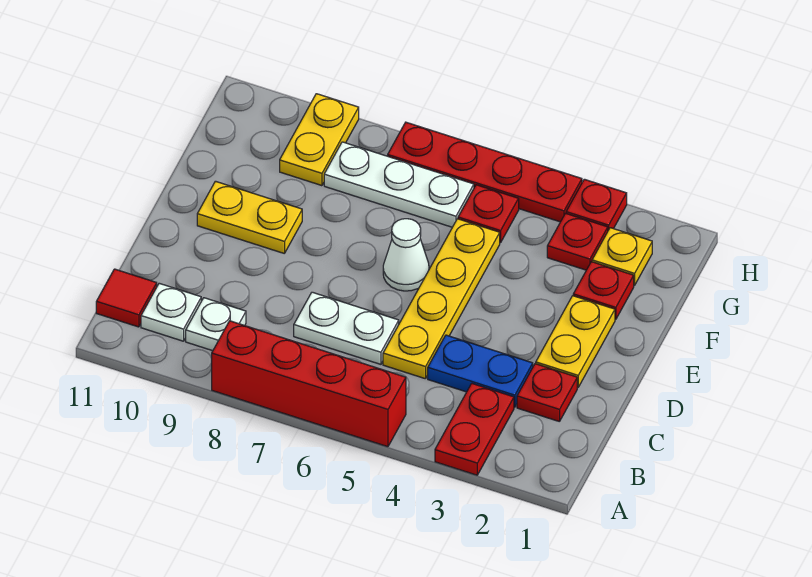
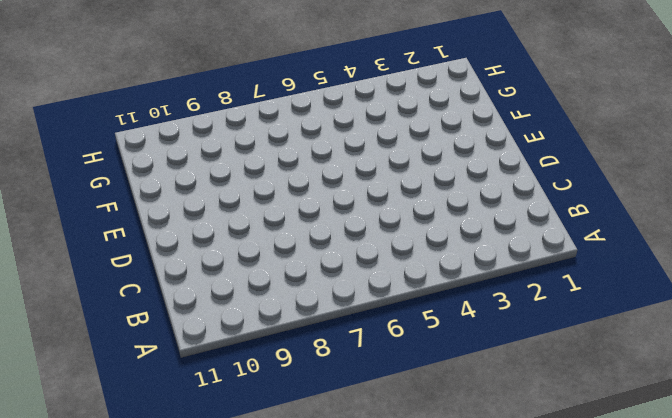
none -> red 1x2 plate [435,384,514,475]
none -> red 1x4 brick [212,321,406,447]
none -> white 1x1 plate [186,298,246,351]

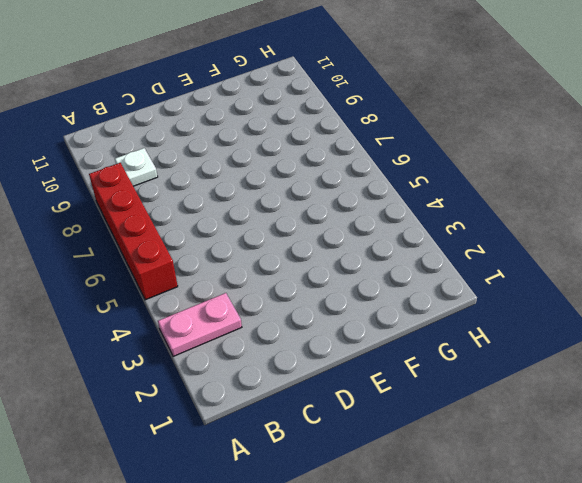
pink 1x2 plate [158,293,242,356] -> red 1x2 plate [435,384,514,475]
none -> white 1x1 plate [141,283,201,341]
none -> red 1x1 tile [96,269,157,327]
none -> red 1x1 plate [517,364,577,422]

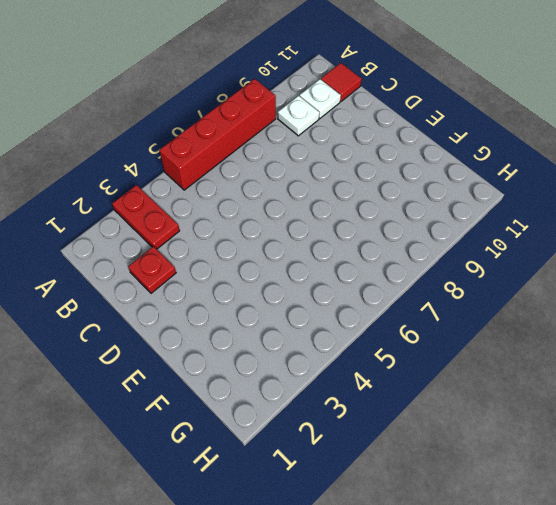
none -> blue 1x2 plate [428,335,533,407]
none -> yellow 1x4 plate [383,219,500,379]
none -> white 1x2 plate [294,292,399,364]

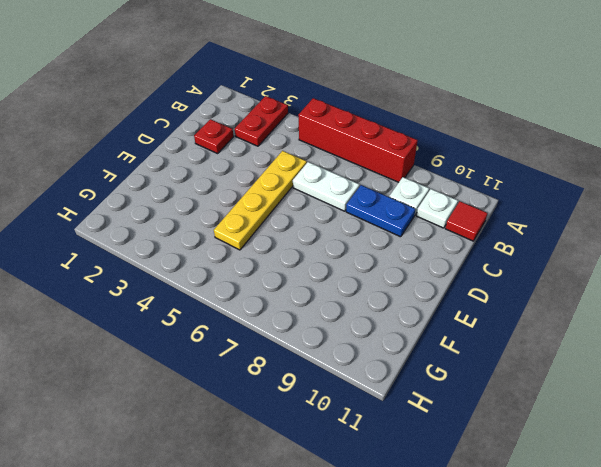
blue 1x2 plate [346,185,416,237] -> blue 1x2 plate moved to [428,335,533,407]
none -> yellow 1x2 plate [536,296,615,387]
none -> white 1x1 cone [383,219,429,291]
none -> yellow 1x2 plate [197,181,302,253]

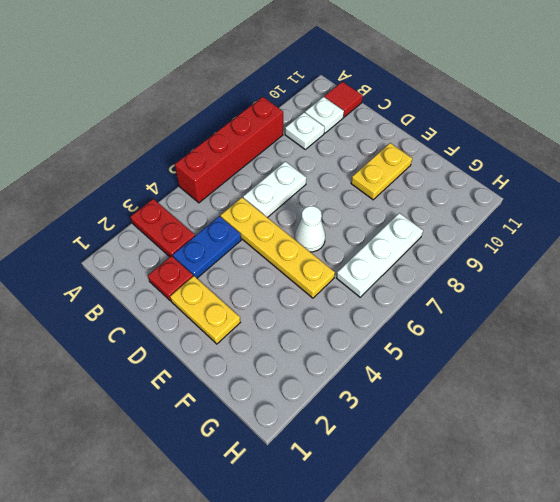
none -> red 1x1 plate [573,262,634,320]
none -> yellow 1x1 plate [592,228,652,286]
none -> red 1x1 plate [547,213,608,270]

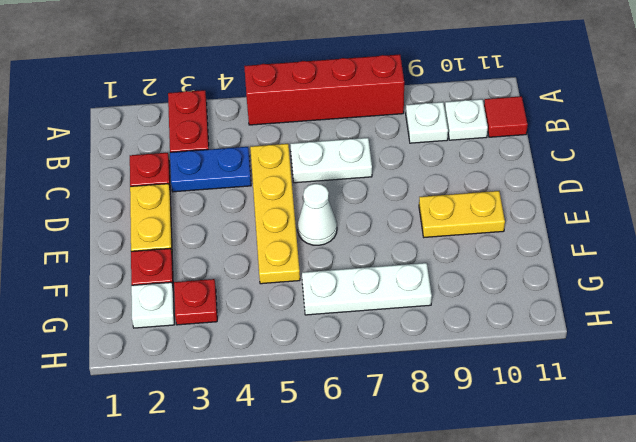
white 1x1 plate [131,282,175,328] -> yellow 1x1 plate [592,228,652,286]
none -> red 1x1 plate [458,185,519,243]
none -> yellow 1x2 plate [280,94,359,186]
none -> red 1x1 plate [566,179,627,230]

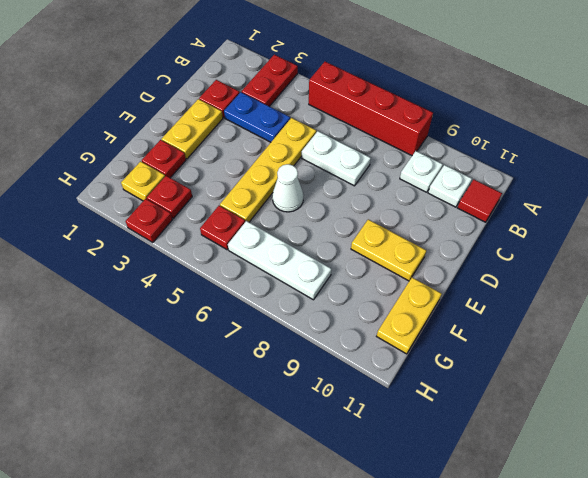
yellow 1x2 plate [377,278,442,354] -> yellow 1x2 plate moved to [280,94,359,186]
none -> red 1x4 plate [388,122,582,222]

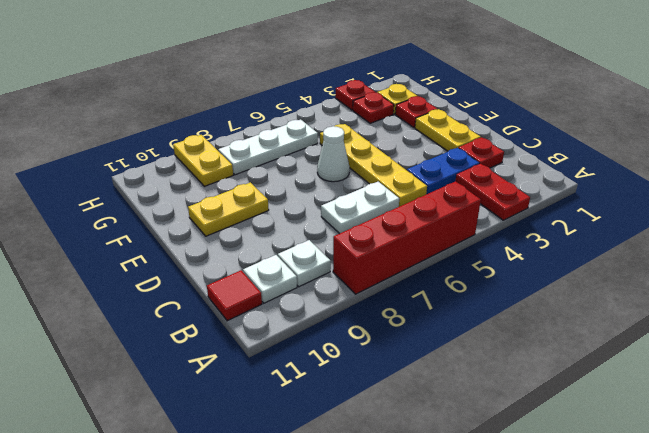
none -> red 1x1 plate [458,185,519,243]
none -> red 1x4 plate [388,122,582,222]

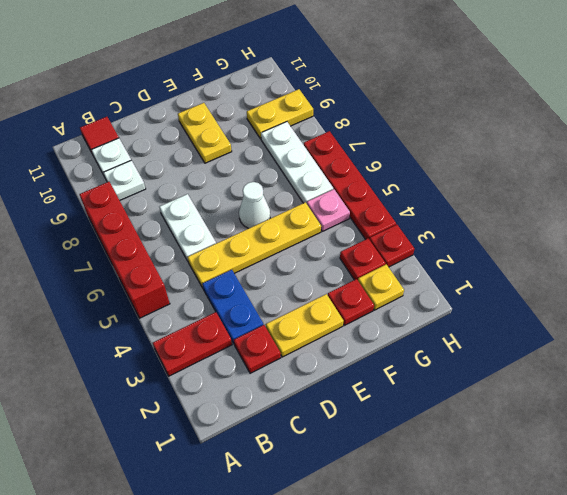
pink 1x1 plate [307,189,350,231] -> red 1x1 plate [458,185,519,243]

